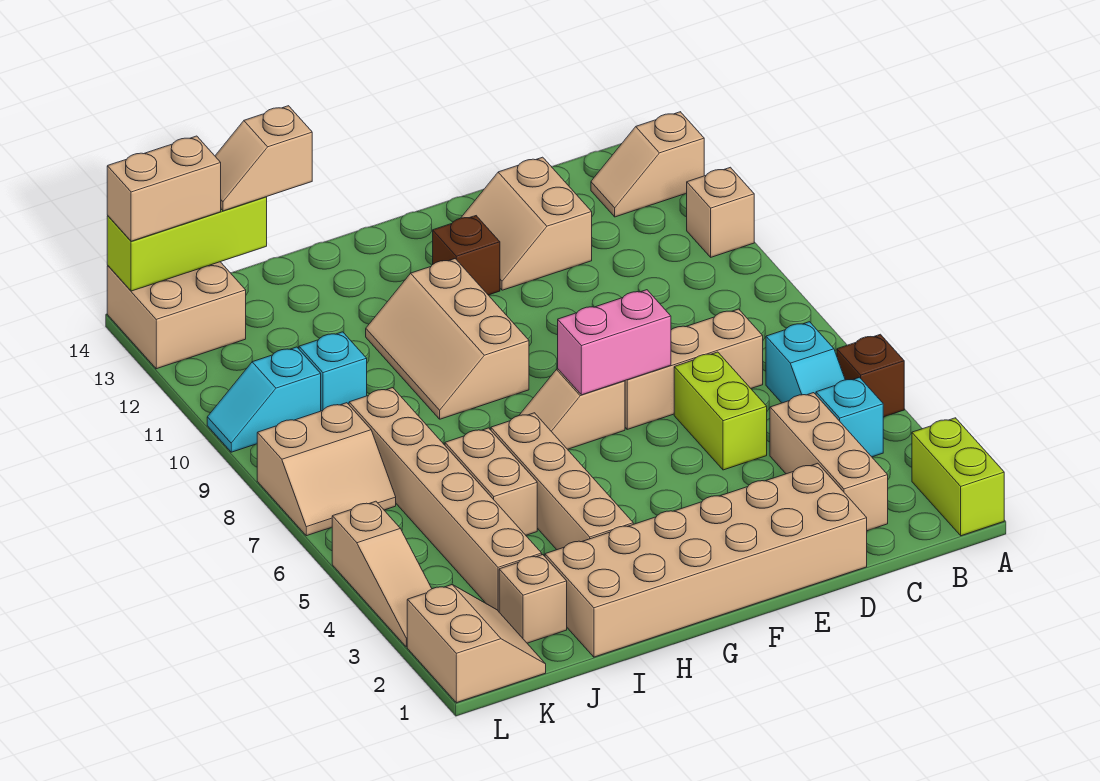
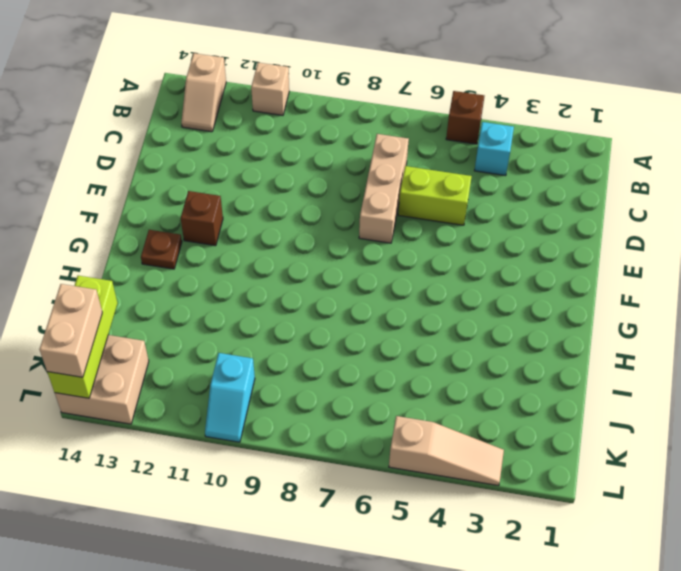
brown 1x1 plate [141,230,182,269] -> none
none -> lime 1x2 brick [912,418,1004,536]
none -> cyan 1x2 slope [766,322,845,403]
none -> tan 1x3 brick [770,393,888,531]

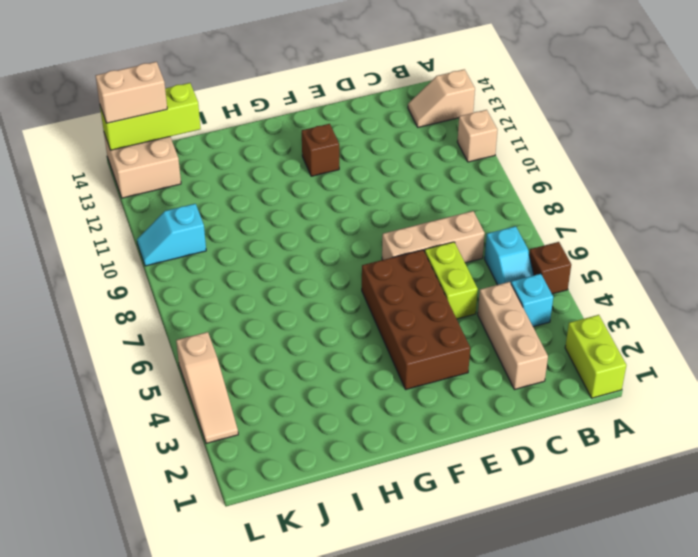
brown 2x4 brick [362,250,470,389] -> none
none -> tan 2x6 brick [545,463,867,657]
none -> tan 2x2 slope [461,157,592,290]
none -> tan 1x2 slope [520,369,625,449]

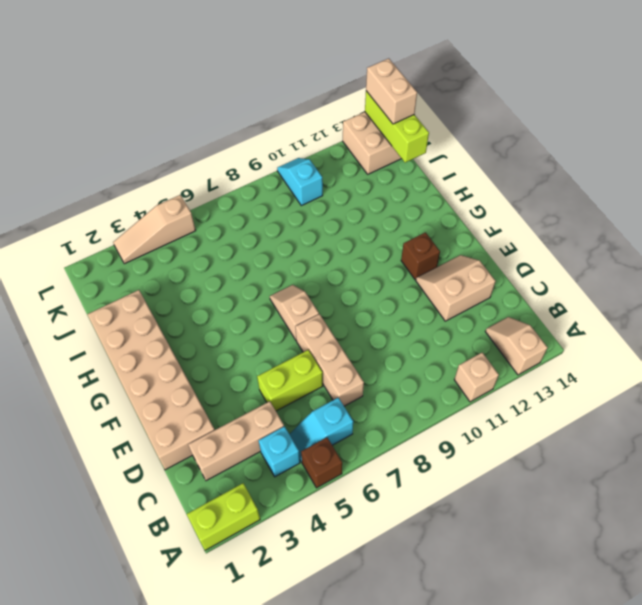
none -> tan 2x3 slope [366,259,529,419]
none -> tan 1x4 brick [491,413,633,550]
none -> tan 1x2 brick [445,428,537,535]

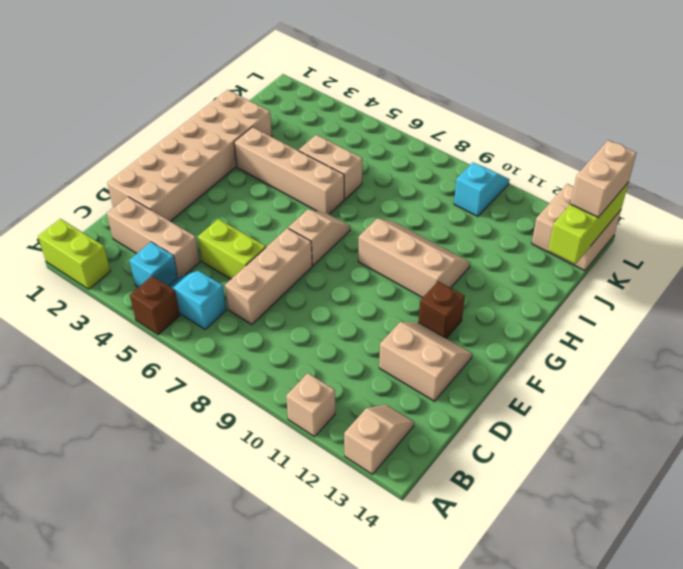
none -> tan 1x1 brick [499,555,567,643]
none -> tan 1x6 brick [349,388,542,611]
none -> cyan 1x1 brick [299,332,367,411]

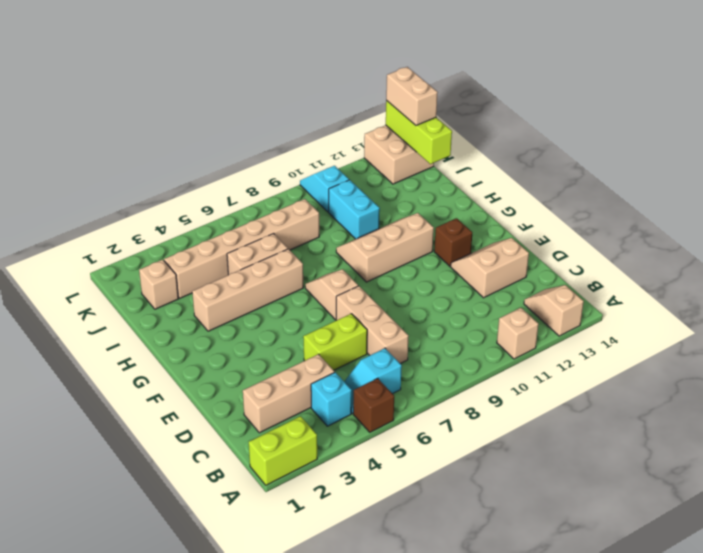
cyan 1x2 brick [329,180,380,239] -> cyan 1x1 brick [299,332,367,411]
none -> tan 2x6 brick [545,463,867,657]
none -> tan 2x2 slope [407,585,546,703]
none -> tan 2x2 slope [257,403,396,536]

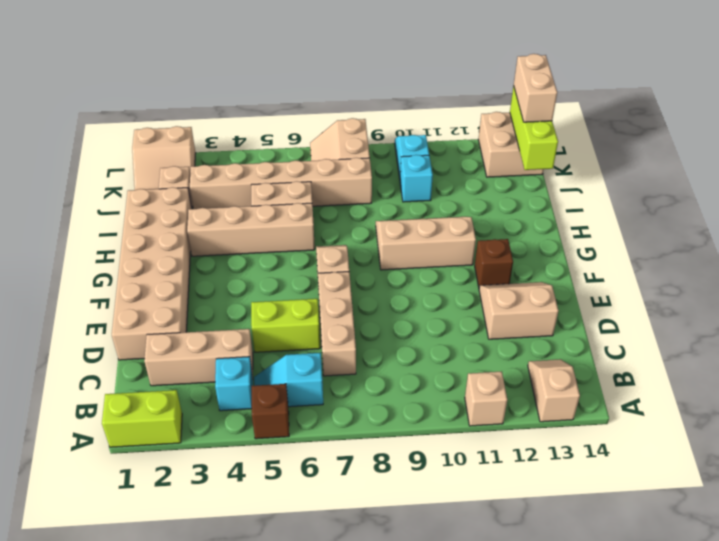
none -> tan 1x3 slope [332,501,432,647]
none -> pink 1x2 brick [558,290,671,395]
none -> tan 1x2 slope [215,106,312,211]

